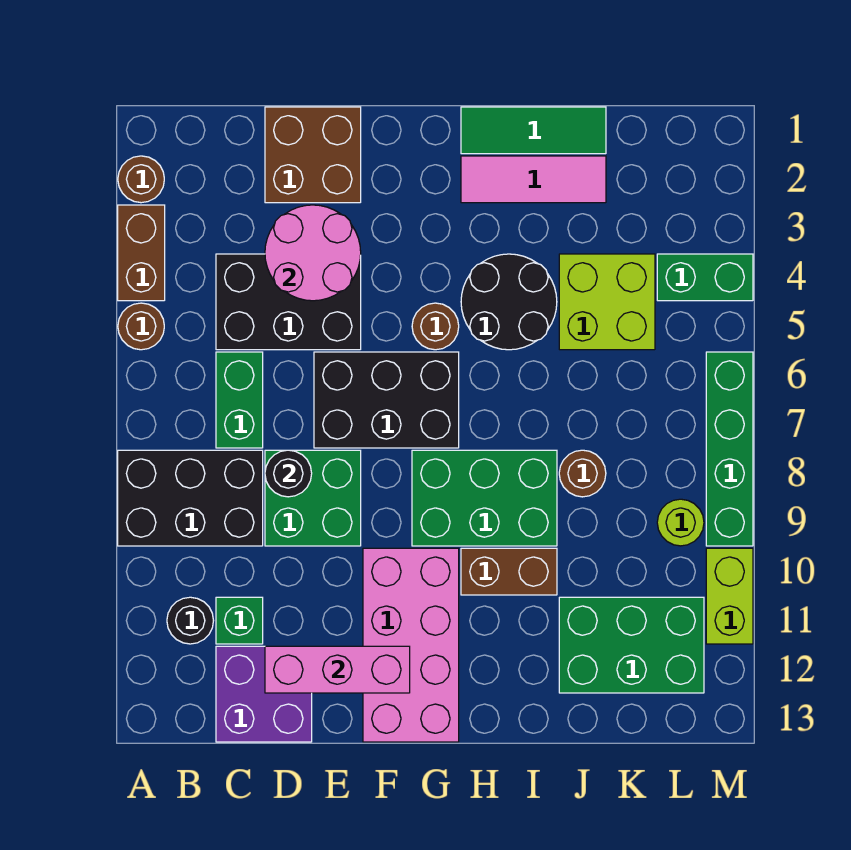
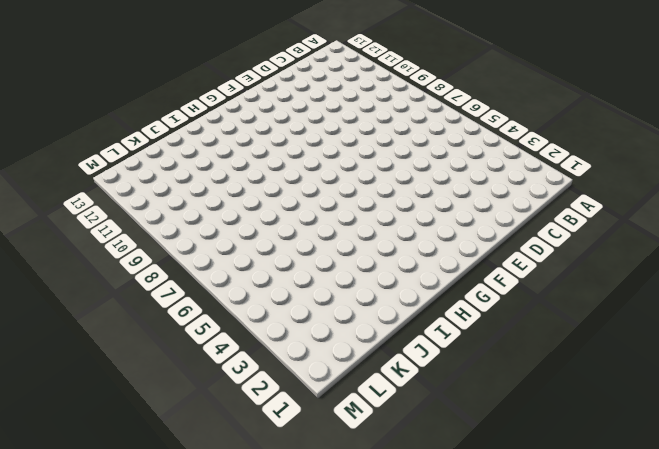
none -> brown 1x1 round brick [118,156,164,203]
none -> brown 1x2 brick [118,205,165,301]
none -> brown 1x1 round brick [118,303,164,350]

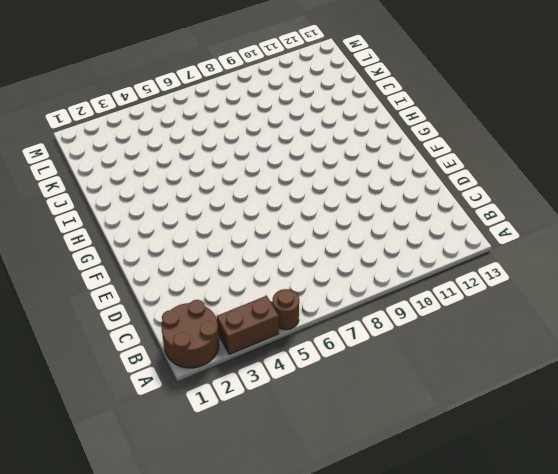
brown 2x2 round brick [162,300,219,368] -> brown 1x1 round brick [118,156,164,203]
none -> black 2x3 brick [118,450,263,546]
none -> black 1x1 round brick [167,597,214,644]
none -> black 2x3 brick [216,254,361,350]

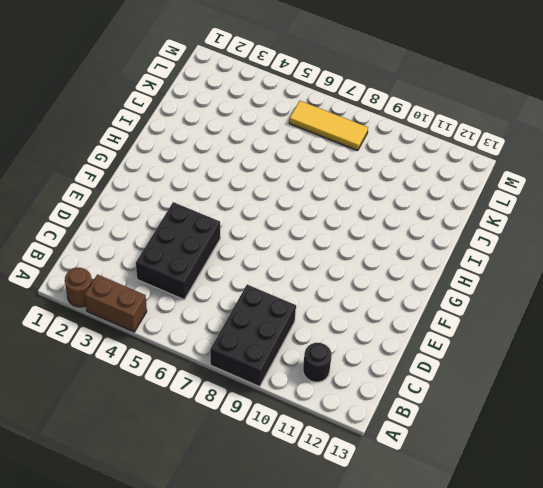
yellow 1x3 tile [289,101,368,151] -> none
none -> brown 1x1 round brick [118,303,164,350]
none -> green 1x2 brick [216,352,263,448]
none -> green 1x1 brick [216,597,263,644]

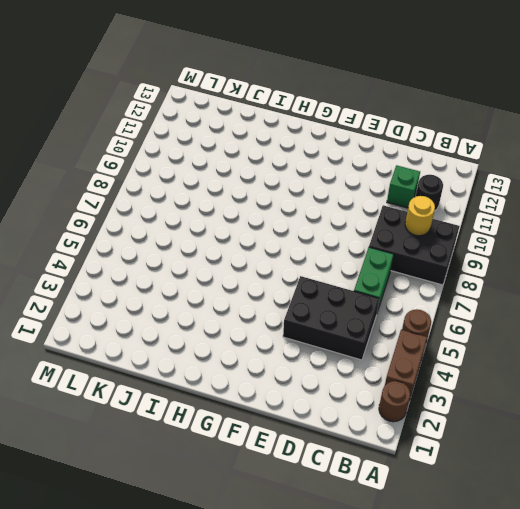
yellow 1x1 round brick [405,196,435,236] -> none
none -> purple 2x2 brick [216,646,312,742]
none -> brown 2x2 brick [265,107,361,203]
none -> green 2x2 brick [265,450,361,546]

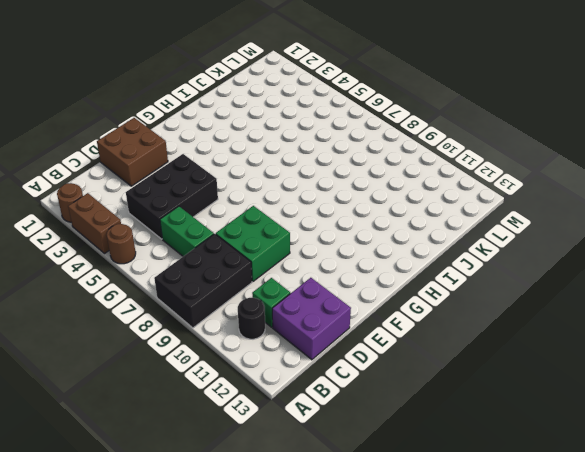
none -> black 2x3 brick [314,352,459,448]
none -> pink 2x4 brick [363,548,459,742]
none -> brown 1x1 round brick [412,303,459,350]

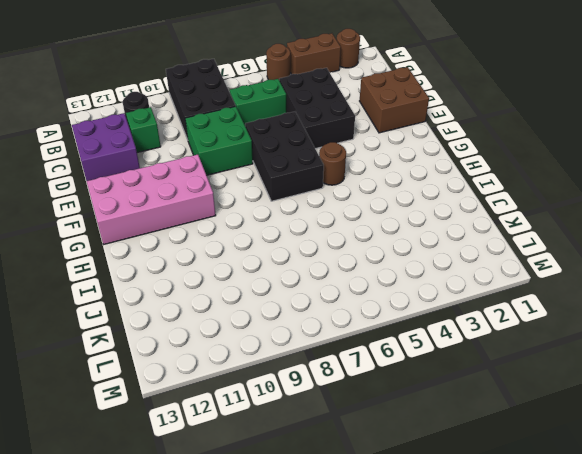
none -> green 2x3 brick [412,450,557,546]
none -> green 1x3 tile [461,107,606,154]
none -> pink 1x3 tile [461,156,606,203]

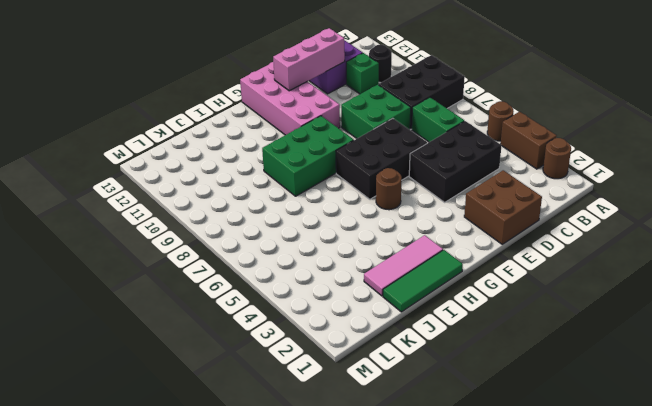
none -> black 2x2 round brick [461,254,557,350]
none -> brown 1x2 brick [461,548,557,595]
none -> lime 2x2 brick [559,254,655,350]

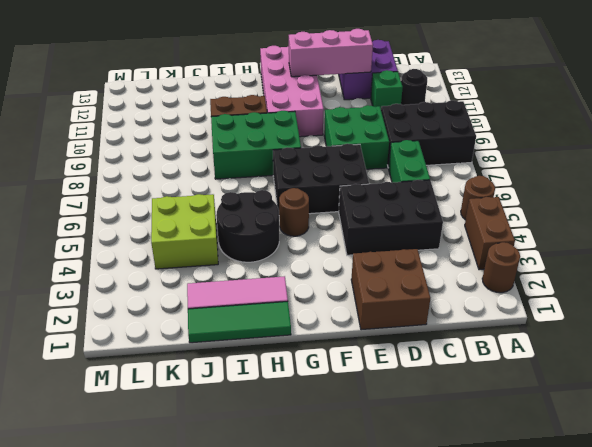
none -> brown 1x1 round brick [559,450,606,497]
none -> green 2x3 brick [559,597,704,693]
none -> green 1x2 brick [657,254,753,301]

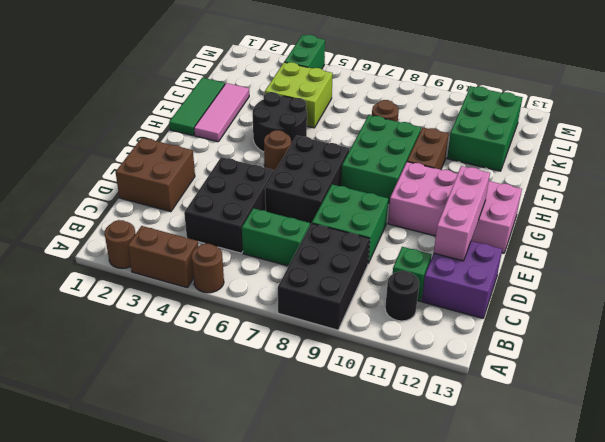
none -> lime 1x1 round brick [657,499,704,546]
none -> green 1x4 brick [706,352,753,546]
none -> lime 1x2 brick [706,548,753,644]

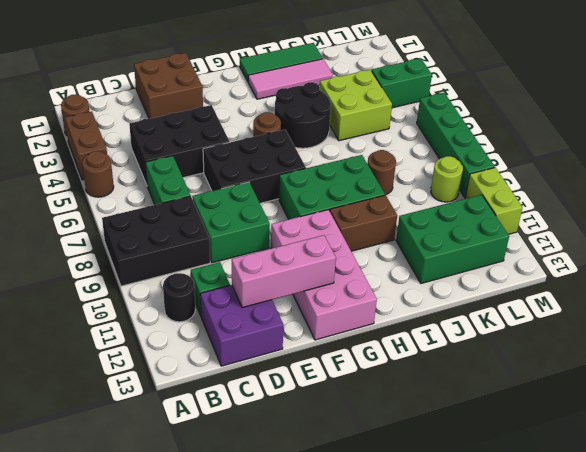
none -> pink 2x2 round brick [265,205,361,301]
none -> black 1x1 round brick [265,450,312,497]

